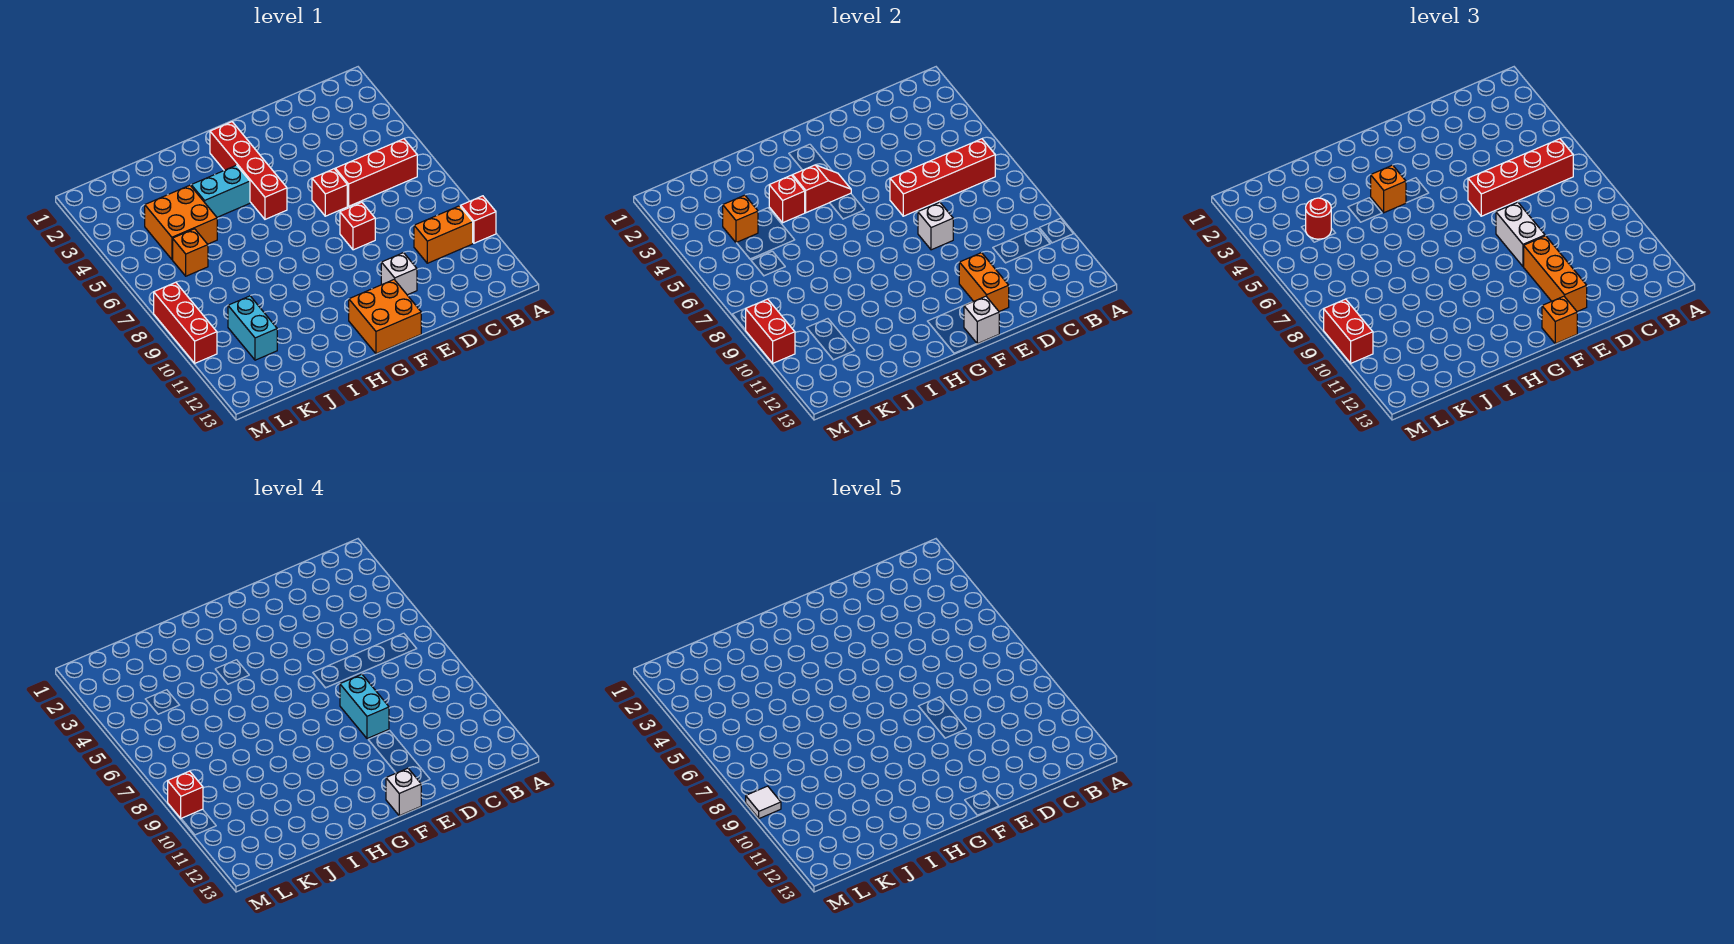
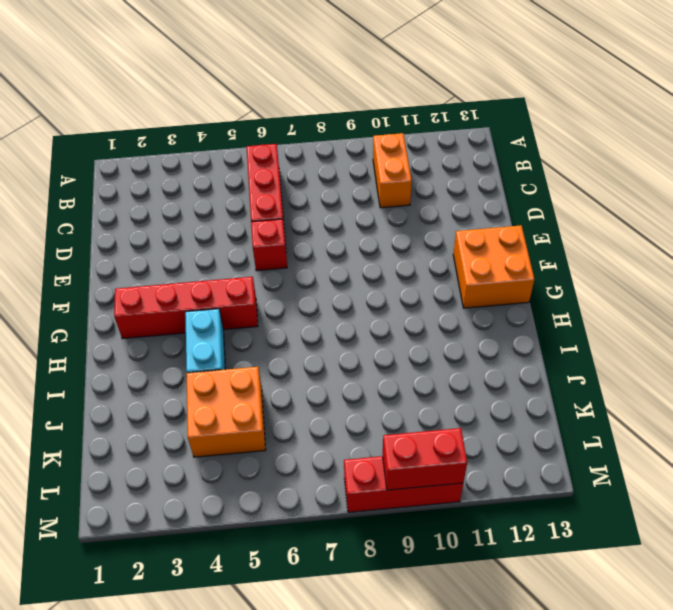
none -> red 1x1 brick [461,196,496,243]
none -> red 1x1 brick [340,202,375,250]
none -> white 1x1 brick [381,253,417,295]
none -> orange 1x1 brick [173,229,208,276]

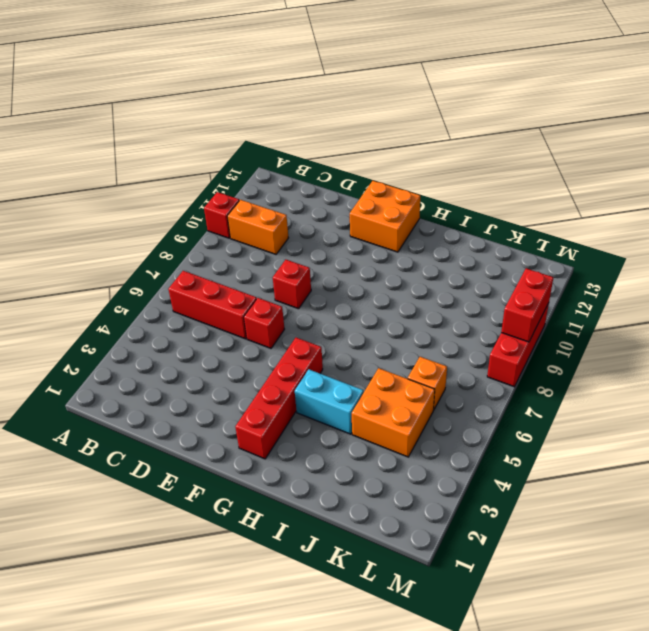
none -> white 1x1 brick [381,253,417,295]
none -> cyan 1x2 brick [228,296,277,360]
none -> red 1x4 brick [890,139,995,216]
none -> white 1x1 brick [918,202,953,250]

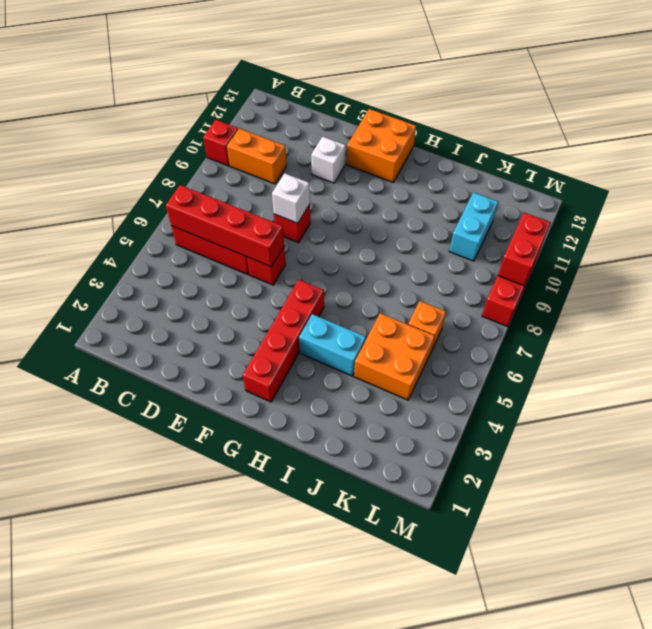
none -> orange 1x2 brick [959,253,1009,312]
none -> white 1x1 brick [964,296,999,344]
none -> red 1x2 slope [793,165,851,213]
none -> red 1x1 brick [769,175,805,223]

